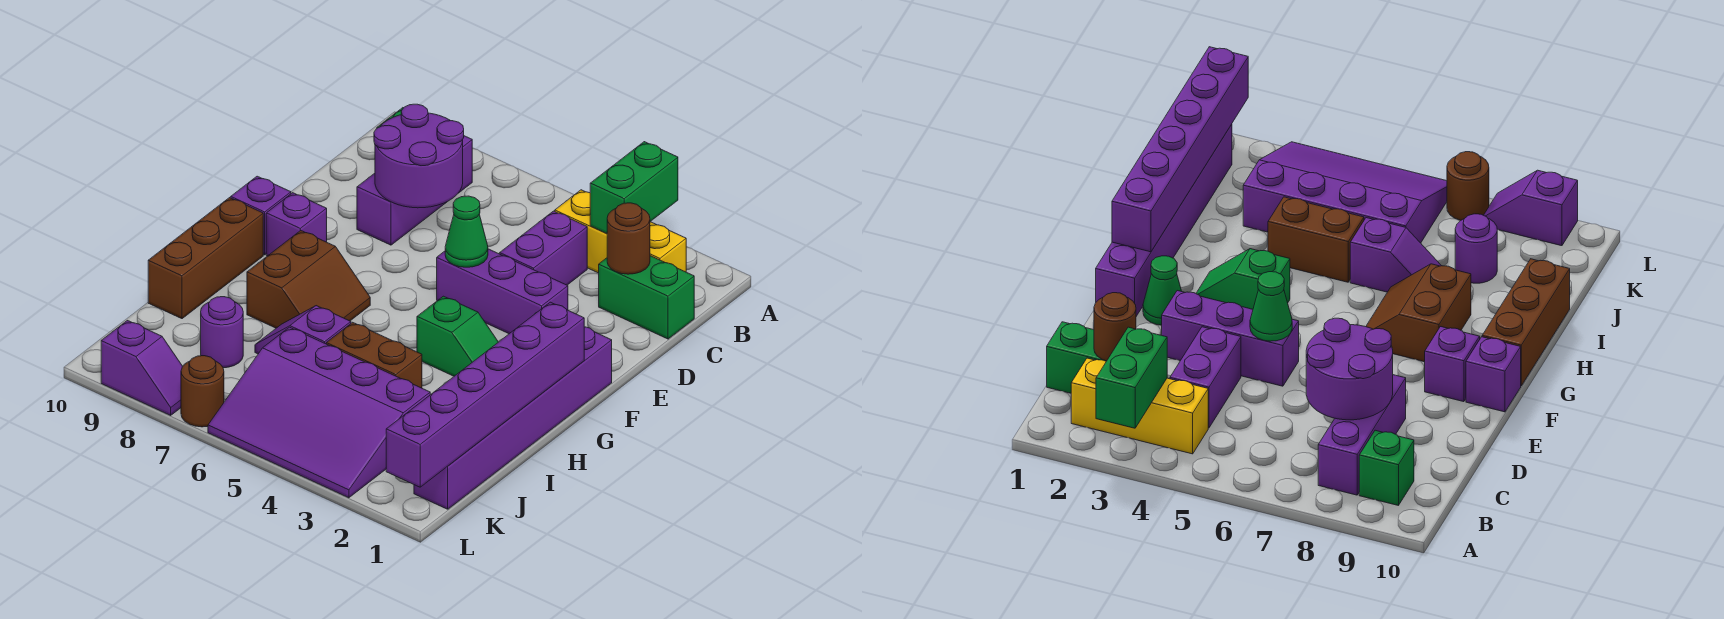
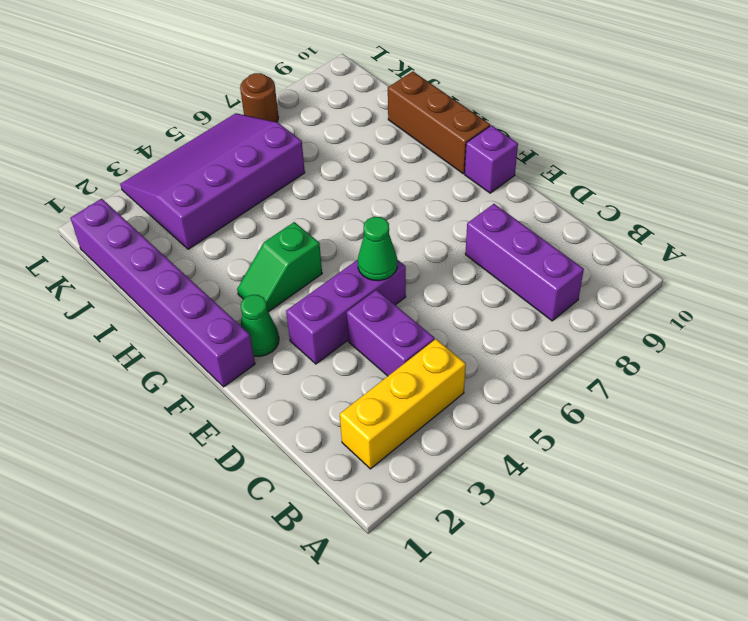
none -> green 1x1 brick [1359,430,1414,506]
none -> green 1x2 brick [599,256,694,339]
none -> purple 1x1 brick [266,193,327,256]

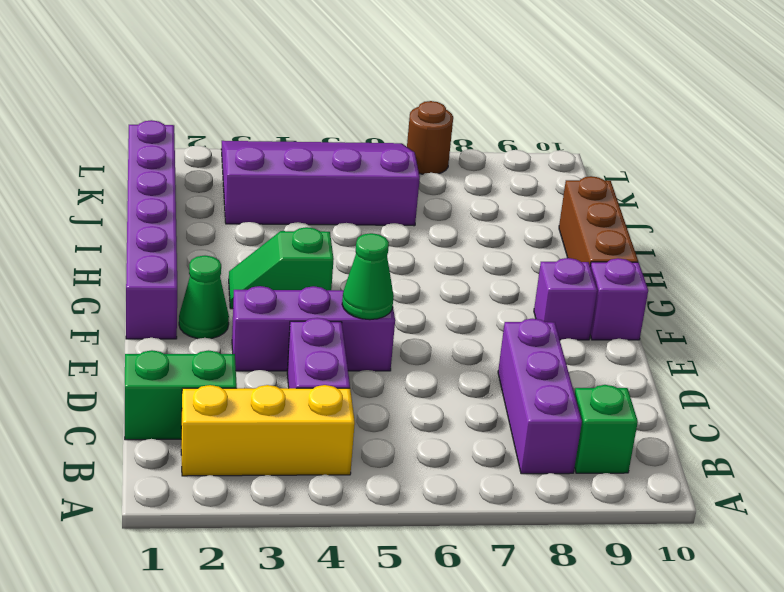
none -> brown 2x2 slope [247,230,370,328]
none -> brown 1x2 brick [326,322,422,388]
none -> purple 1x2 slope [255,306,351,354]

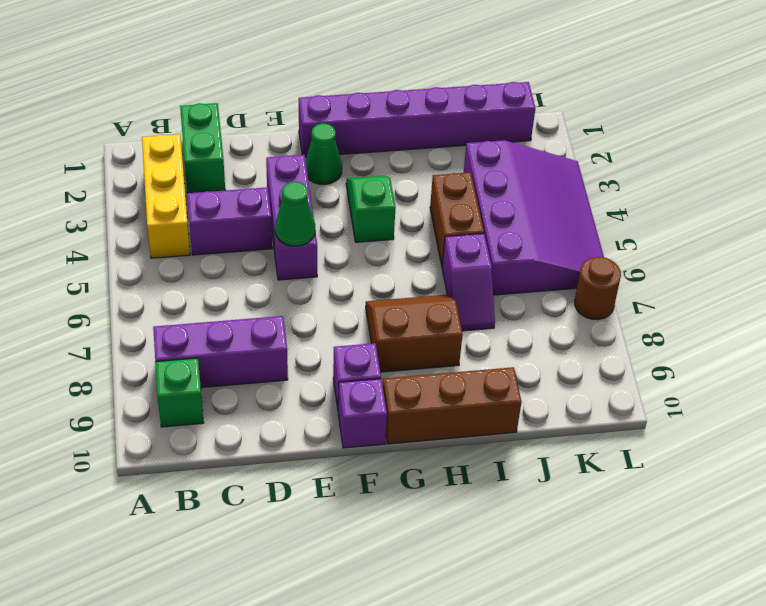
none -> purple 1x1 round brick [201,297,243,368]
none -> purple 1x2 slope [101,321,183,415]
none -> green 1x2 brick [590,142,678,233]

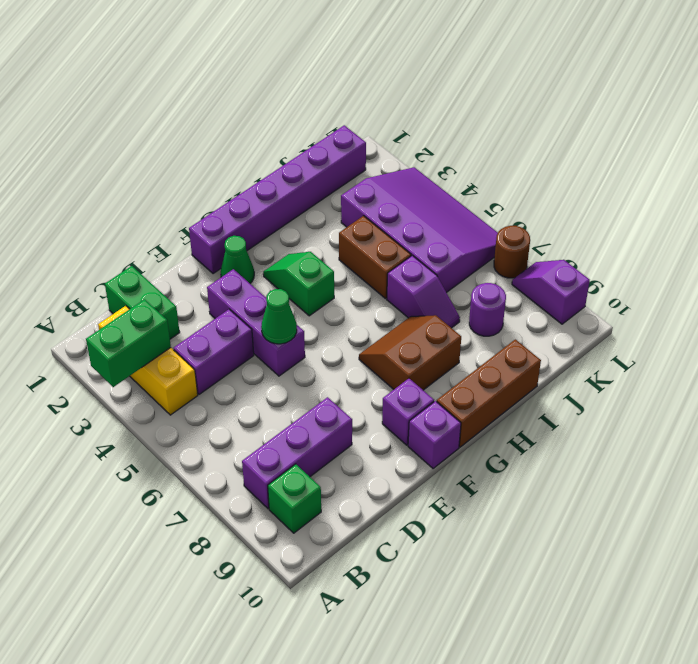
none -> brown 1x1 round brick [607,203,650,274]
none -> purple 2x2 round brick [374,104,464,208]
none -> purple 1x6 brick [386,302,584,487]

